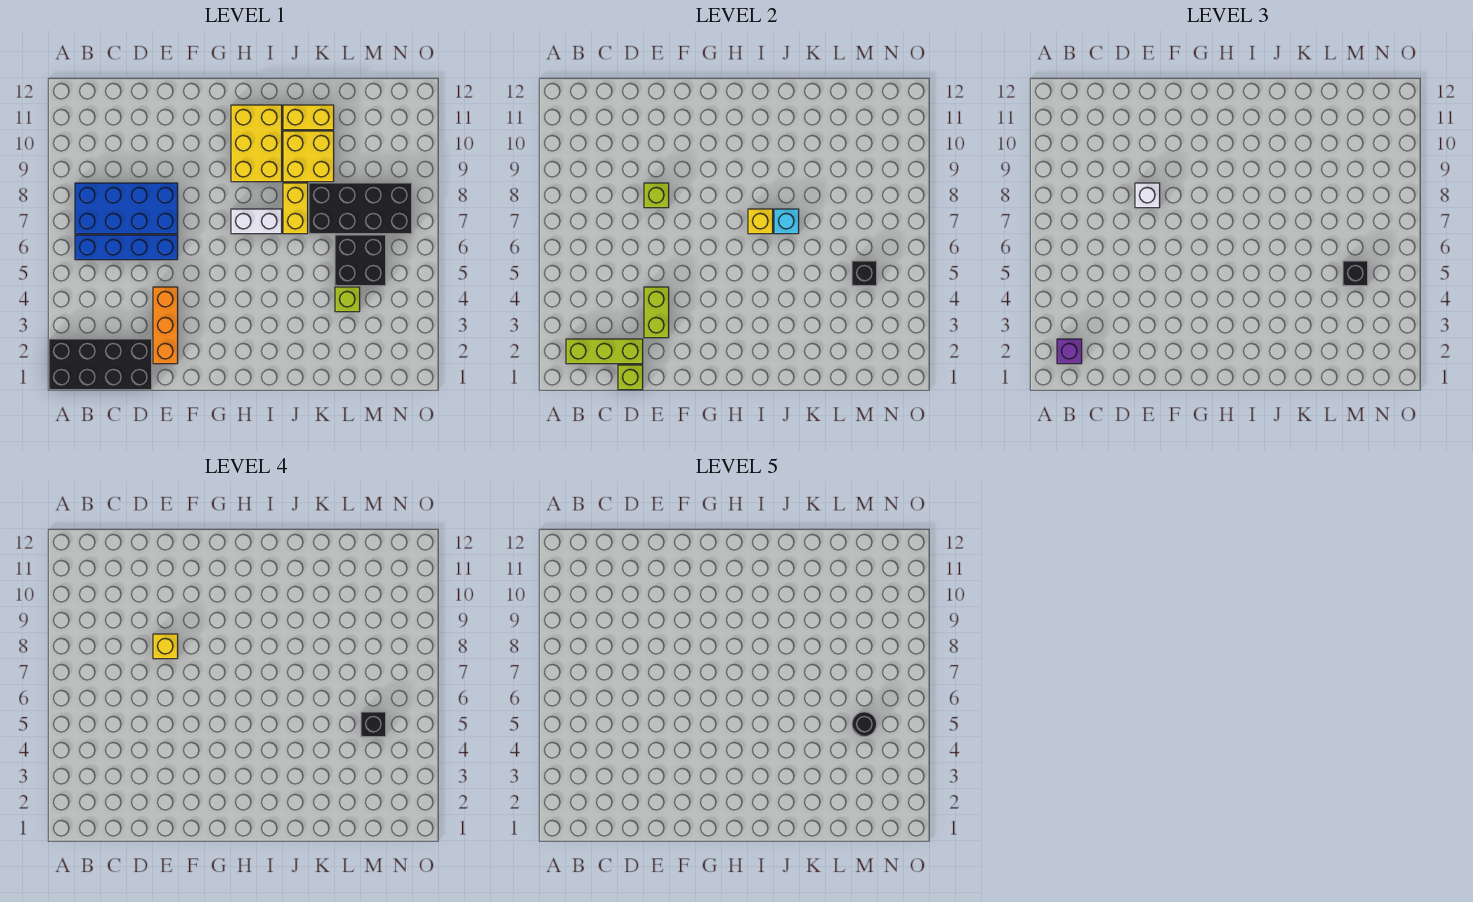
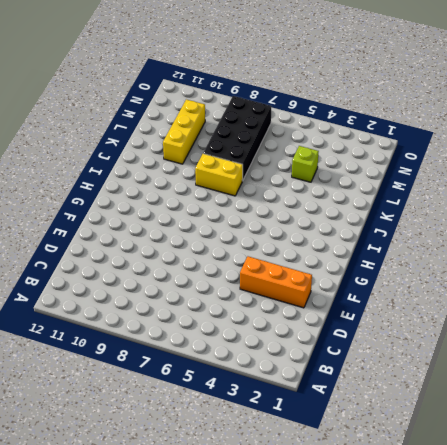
yellow 1x3 brick [163,100,205,164] -> yellow 2x2 brick [283,131,334,182]
none -> black 2x4 brick [49,339,152,390]
none -> blue 1x4 brick [75,235,178,260]
none -> blue 2x4 brick [75,183,178,234]

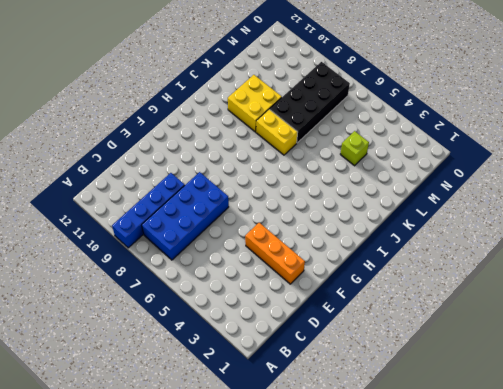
blue 1x4 brick [112,173,185,248] -> blue 1x4 brick moved to [75,235,178,260]
none -> black 2x4 brick [49,339,152,390]
none -> white 1x2 brick [231,209,282,234]
none -> yellow 2x3 brick [231,105,282,182]

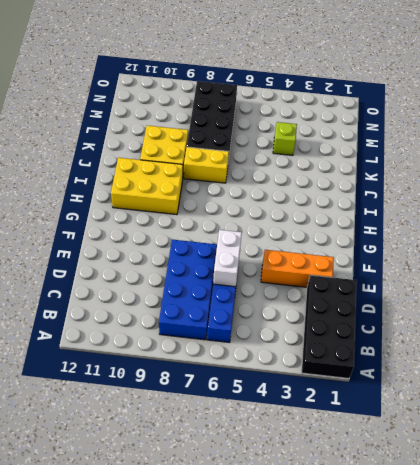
white 1x2 brick [213,230,242,287] -> white 1x2 brick moved to [231,209,282,234]
none -> yellow 1x2 brick [283,105,334,130]
none -> black 2x2 brick [335,235,386,286]
none -> lime 1x3 brick [566,339,643,364]

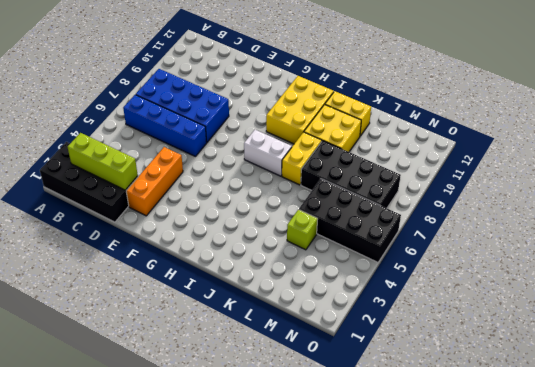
black 2x4 brick [299,179,401,262] -> black 2x2 brick [335,235,386,286]
none -> lime 1x1 brick [618,365,643,390]
none -> lime 1x2 brick [644,287,669,338]
none -> lime 1x1 brick [644,183,669,208]

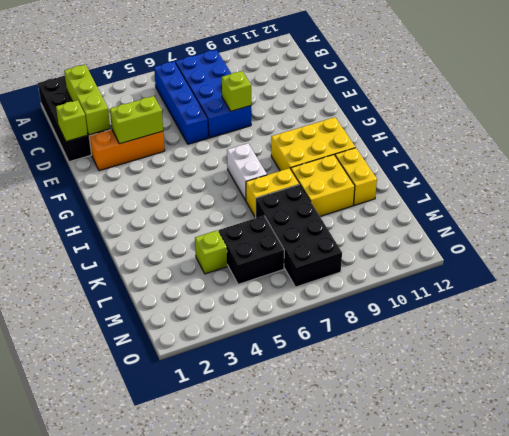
none -> yellow 1x1 brick [748,209,773,234]
none -> cyan 1x1 brick [774,209,799,234]
none -> black 1x1 brick [852,261,877,286]

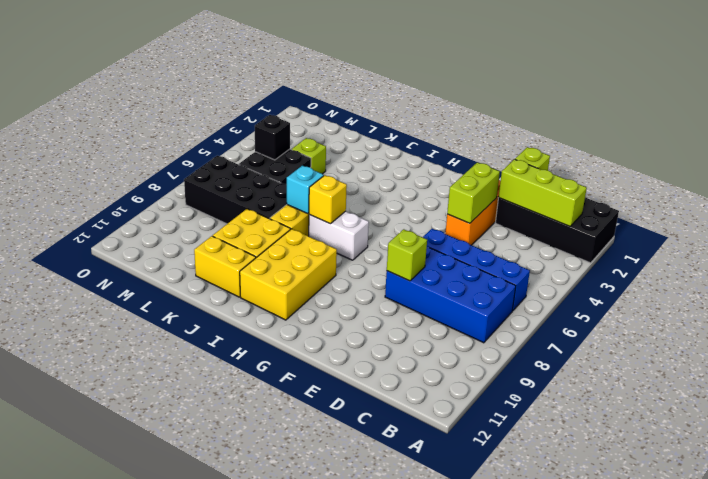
none -> purple 1x1 brick [1057,339,1082,364]
none -> white 1x1 brick [1135,183,1160,208]
none -> black 1x1 brick [1343,261,1368,286]

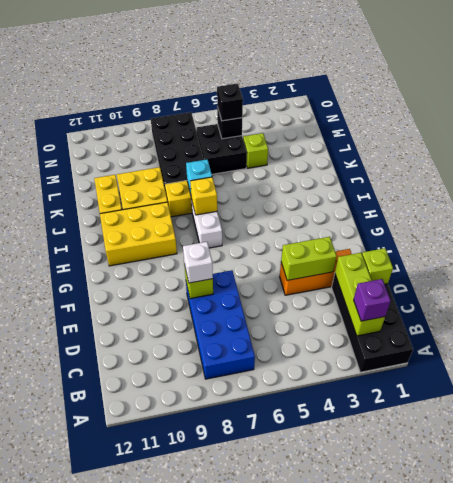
none -> blue 1x4 brick [75,235,178,260]
none -> yellow 1x1 brick [153,634,178,659]
none -> black 1x1 brick [361,712,386,737]

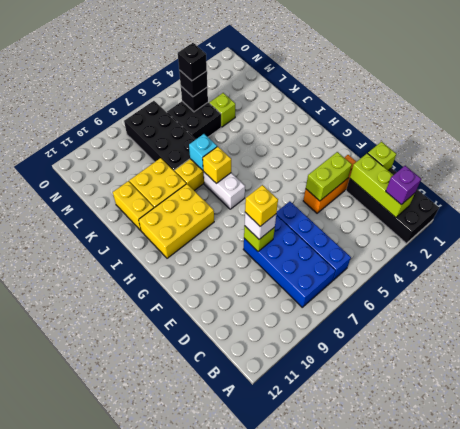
none -> black 1x1 round brick [852,712,877,737]

